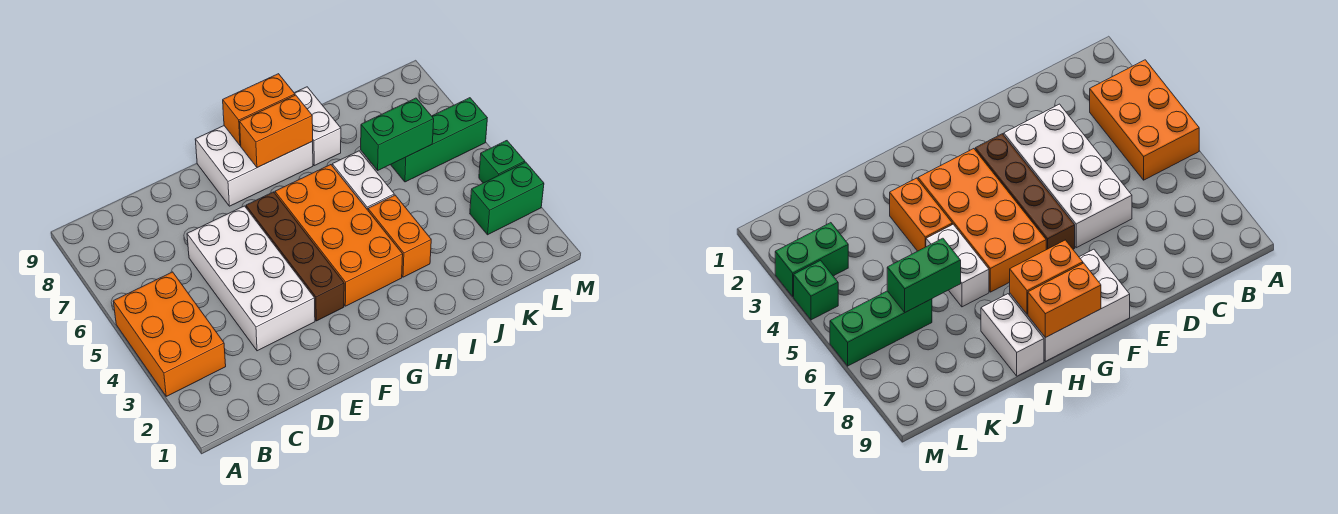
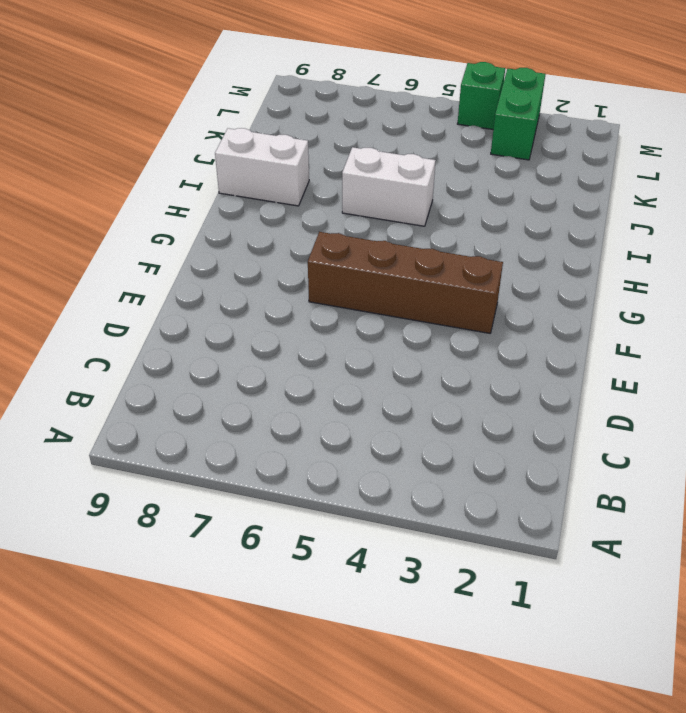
none -> orange 2x3 brick [113,272,226,396]
none -> white 2x4 brick [187,206,315,351]
none -> white 2x3 brick [195,126,313,206]

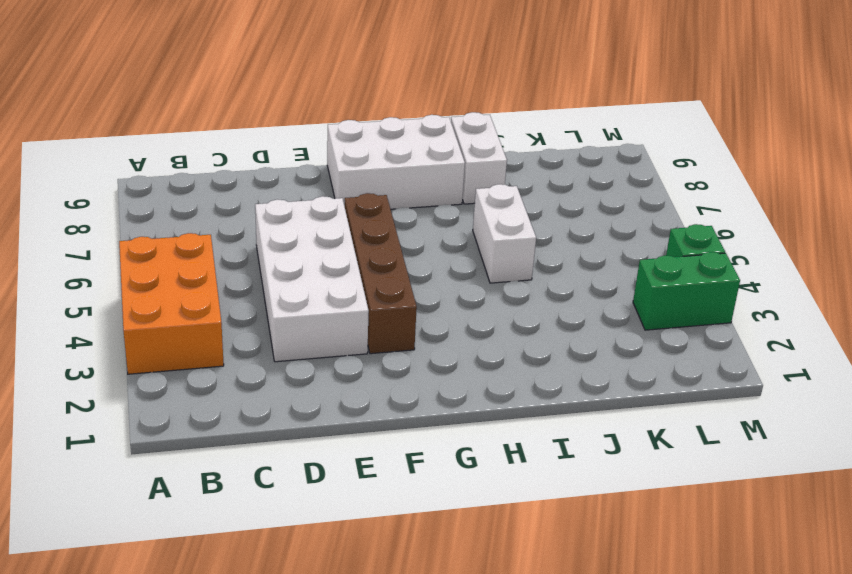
none -> orange 2x4 brick [275,165,403,306]
none -> orange 1x2 brick [368,195,431,277]
none -> green 1x3 brick [391,98,487,182]

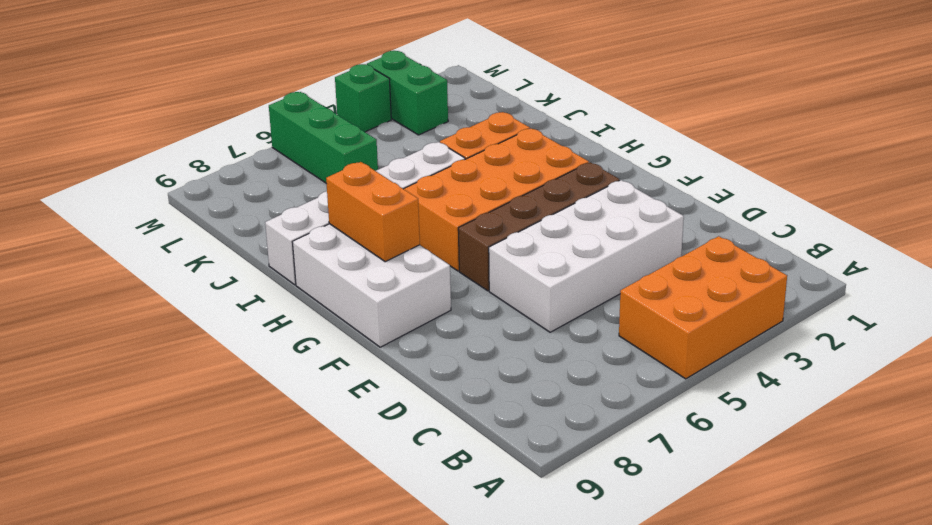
none -> orange 1x2 brick [223,74,295,146]
none -> green 1x2 brick [361,98,434,170]

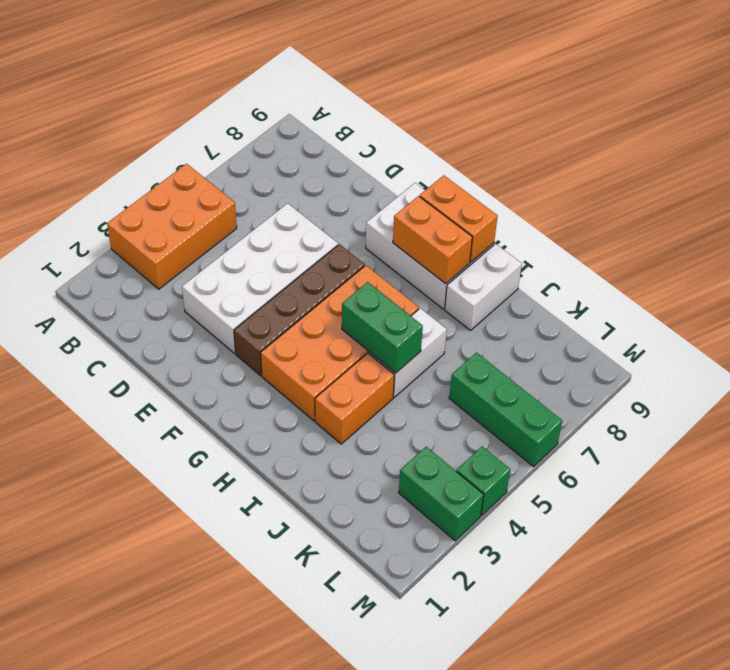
green 1x2 brick [342,282,423,373] -> green 1x2 brick moved to [361,98,434,170]

